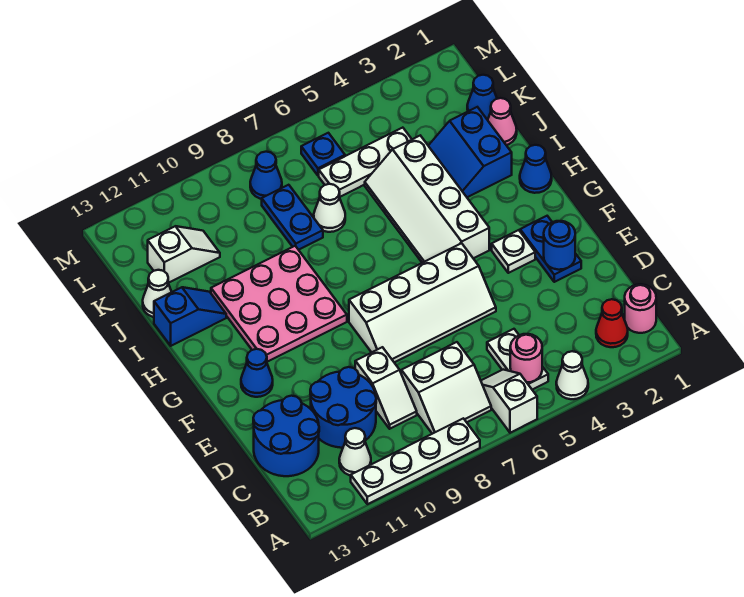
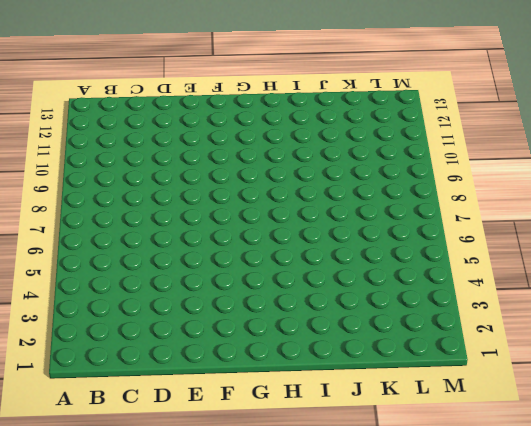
none -> white 1x1 cone [556,351,588,399]
none -> white 1x2 slope [481,370,537,433]
none -> white 1x4 plate [351,418,480,504]
none -> pink 1x1 round brick [625,284,656,333]

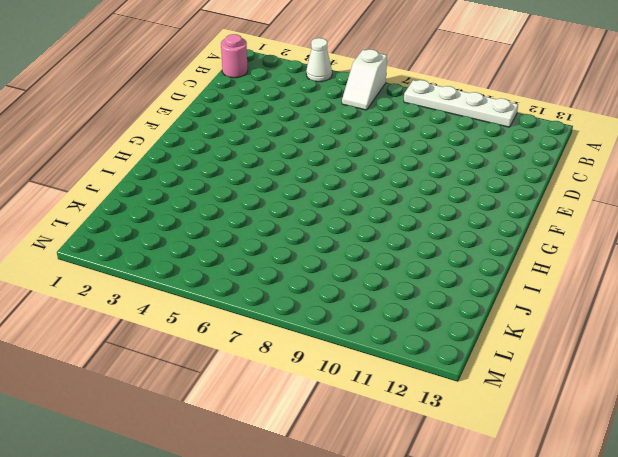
none -> red 1x1 cone [596,299,628,347]
none -> white 1x2 plate [487,329,548,390]
none -> white 2x2 slope [401,342,491,434]
none -> white 1x1 cone [339,428,371,475]

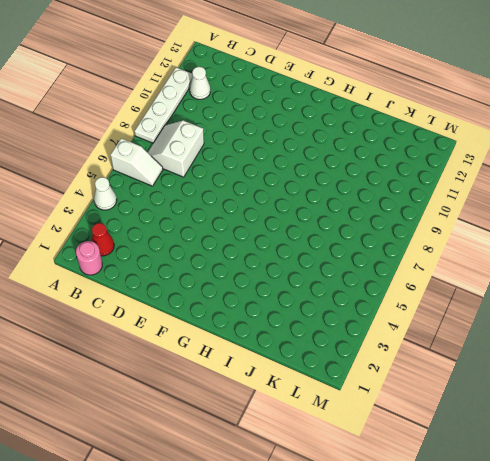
none -> white 1x2 plate [487,329,548,390]
none -> white 1x2 slope [355,347,417,429]
none -> blue 2x2 round brick [310,367,376,448]
none -> blue 2x2 round brick [253,396,319,476]

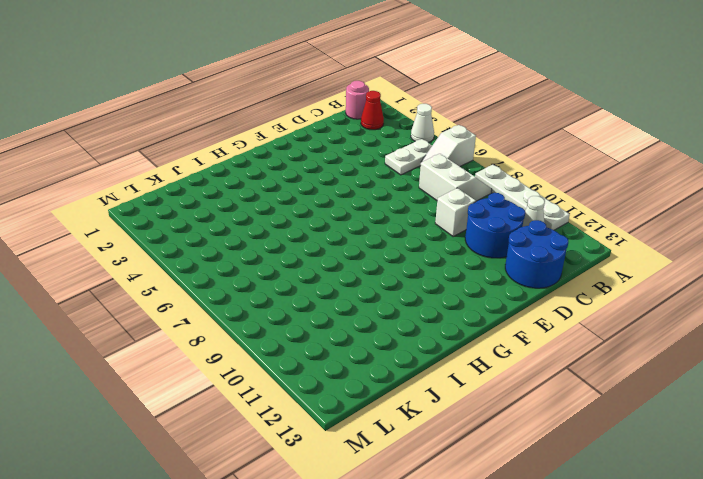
none -> blue 1x2 plate [520,216,581,282]
none -> white 2x4 slope [349,243,496,362]
none -> white 1x1 plate [492,230,535,273]
none -> blue 1x1 cone [241,349,273,397]

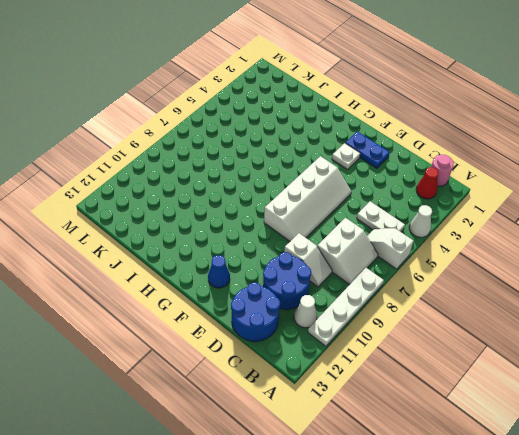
none -> white 2x4 slope [365,136,489,263]
none -> pink 3x3 plate [211,246,347,362]
none -> blue 1x1 cone [520,145,552,193]
none -> blue 2x2 slope [428,107,512,197]

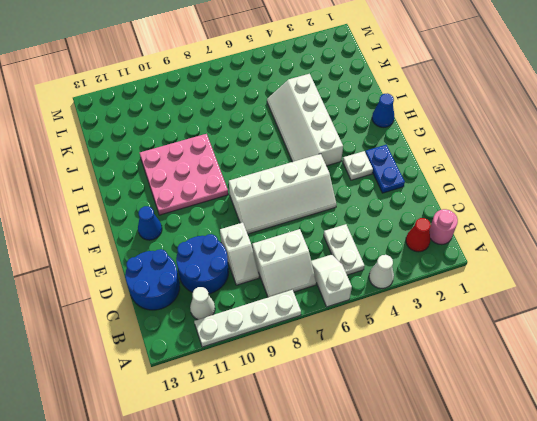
none -> blue 2x2 slope [428,107,512,197]
none -> blue 1x2 slope [154,287,226,346]
none -> pink 1x1 cone [488,98,517,145]
none -> white 1x1 cone [314,184,345,232]

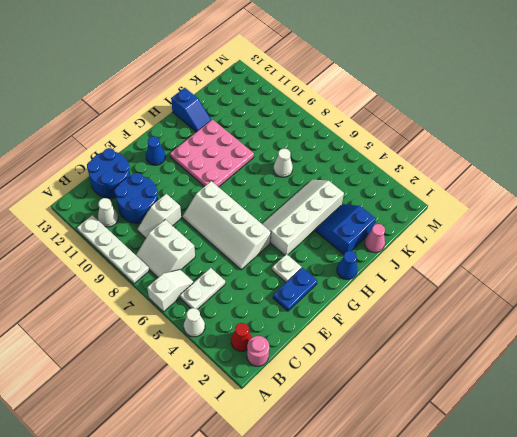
none -> blue 1x2 plate [262,185,323,250]
none -> white 1x1 cone [143,270,171,317]
none -> blue 1x1 cone [467,75,497,120]
none -> white 1x3 plate [319,128,412,197]

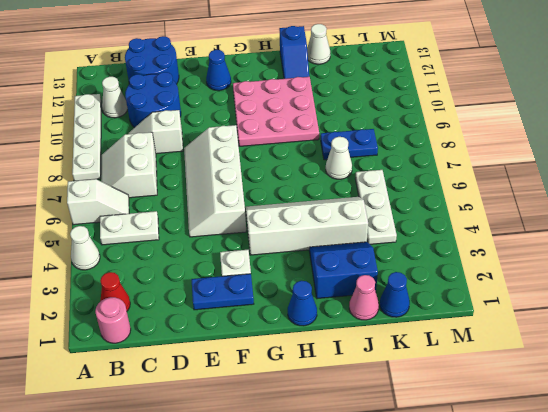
none -> white 1x2 slope [148,226,220,283]
none -> blue 1x1 plate [301,133,345,176]
none -> blue 1x1 cone [250,152,282,199]
none -> pink 1x1 round brick [510,334,542,382]

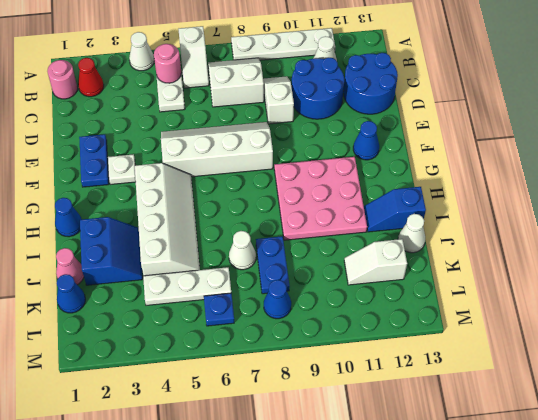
none -> blue 1x1 round brick [544,221,575,270]

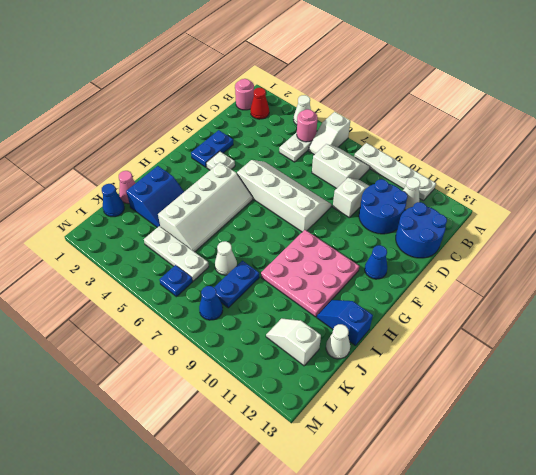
none -> blue 1x1 cone [520,145,552,193]
none -> blue 1x1 round brick [544,221,575,270]

